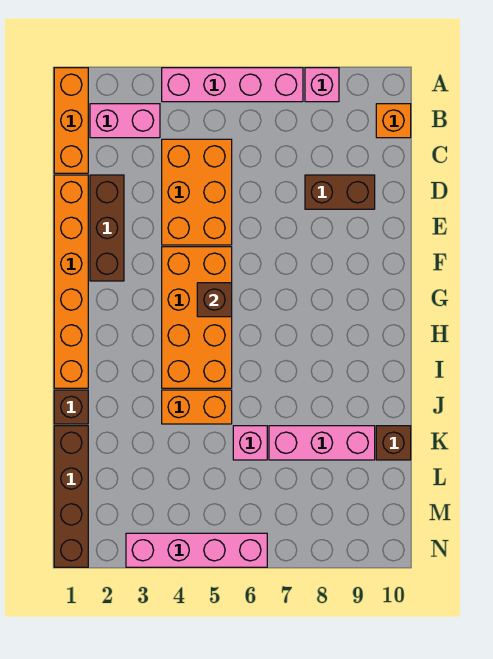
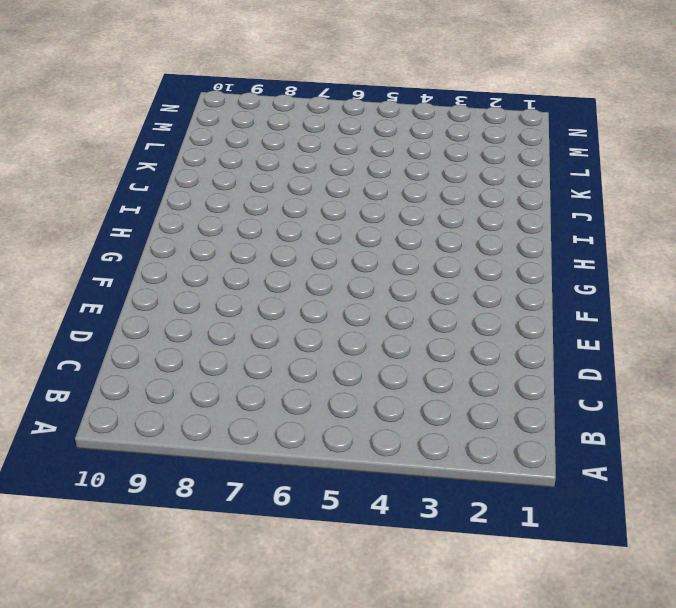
none -> orange 1x3 brick [54,68,88,173]
none -> pink 1x4 brick [162,68,303,102]
none -> pink 1x1 brick [305,68,339,102]

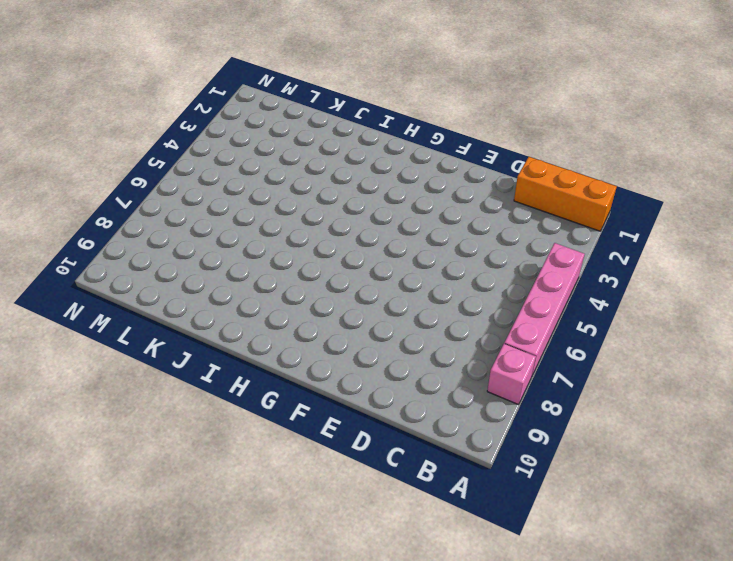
none -> pink 1x2 brick [90,104,160,138]
none -> orange 1x1 brick [376,104,411,138]
none -> orange 2x3 brick [162,139,232,245]

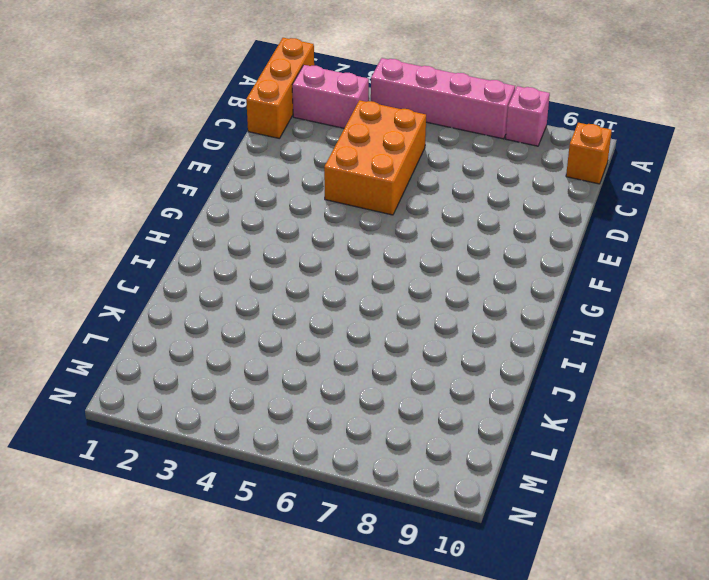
none -> orange 1x6 brick [54,175,88,388]
none -> brown 1x3 brick [90,175,124,281]
none -> brown 1x2 brick [305,175,375,209]

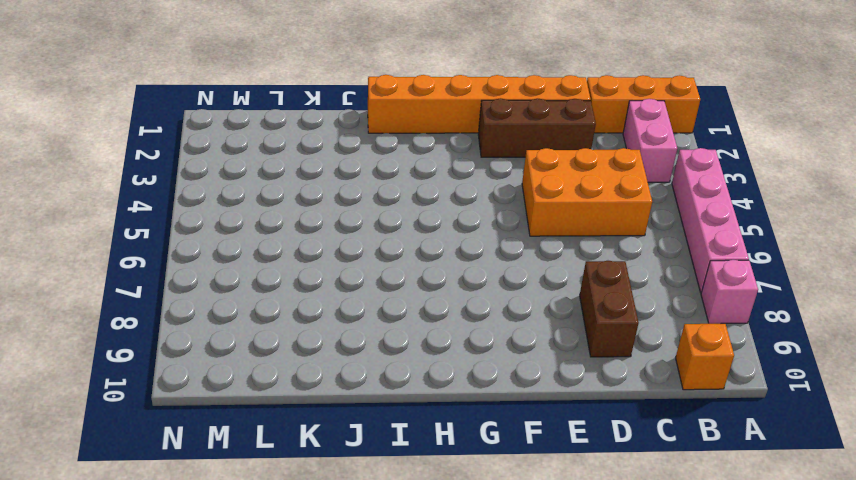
none -> orange 2x4 brick [162,247,232,388]
none -> brown 1x1 brick [54,390,88,424]
none -> orange 1x2 brick [162,390,232,424]

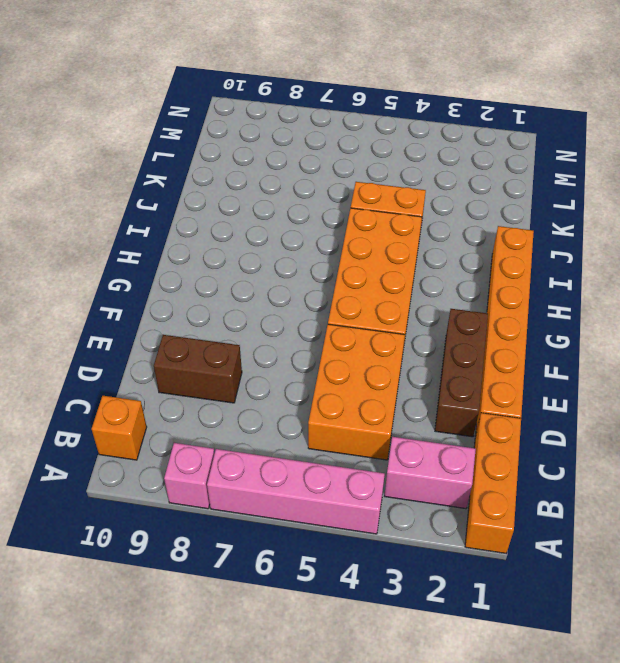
none -> brown 1x1 brick [54,390,88,424]
none -> brown 1x4 brick [54,426,88,567]
none -> pink 1x1 brick [233,426,267,460]

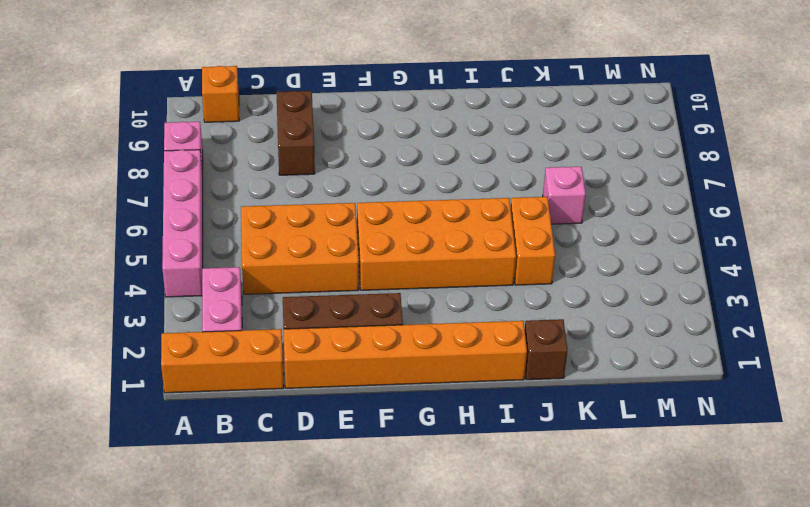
none -> brown 1x4 brick [54,426,88,567]
none -> pink 1x3 brick [269,426,375,460]
none -> brown 1x1 brick [376,426,411,460]

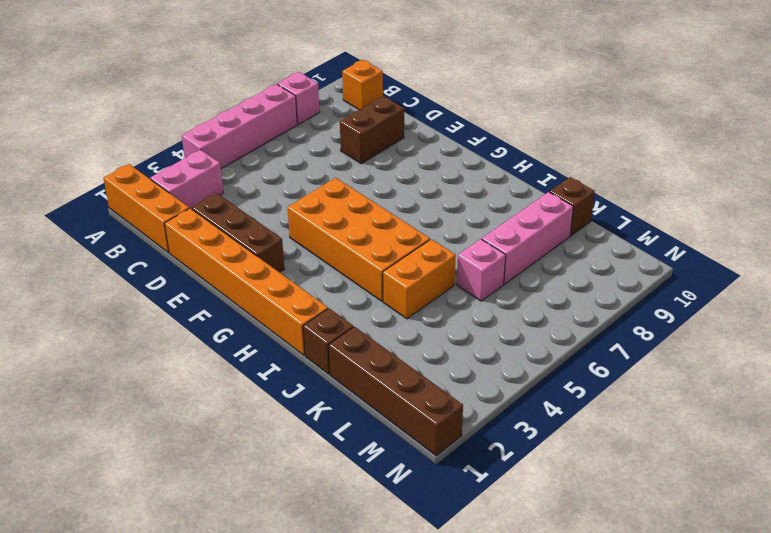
none -> orange 2x3 brick [162,139,232,245]
none -> pink 1x4 brick [126,533,267,567]
none -> brown 1x1 brick [197,283,232,317]

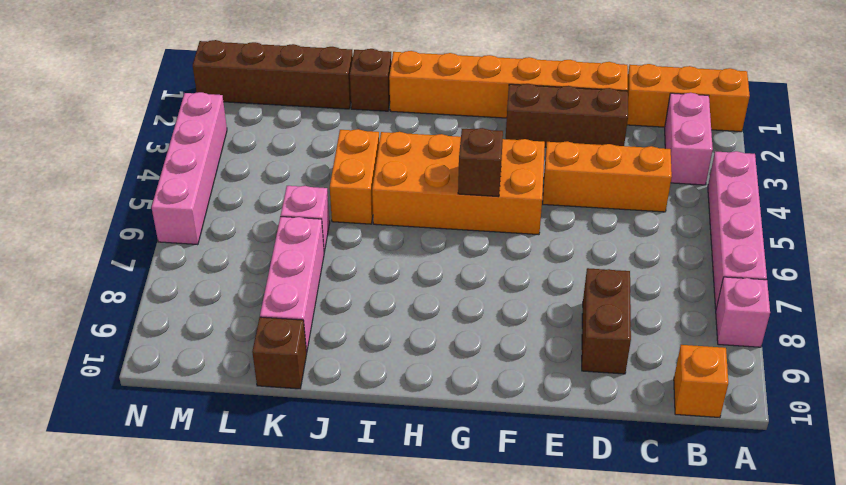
orange 1x3 brick [543,141,672,212] -> orange 2x3 brick [162,139,232,245]

